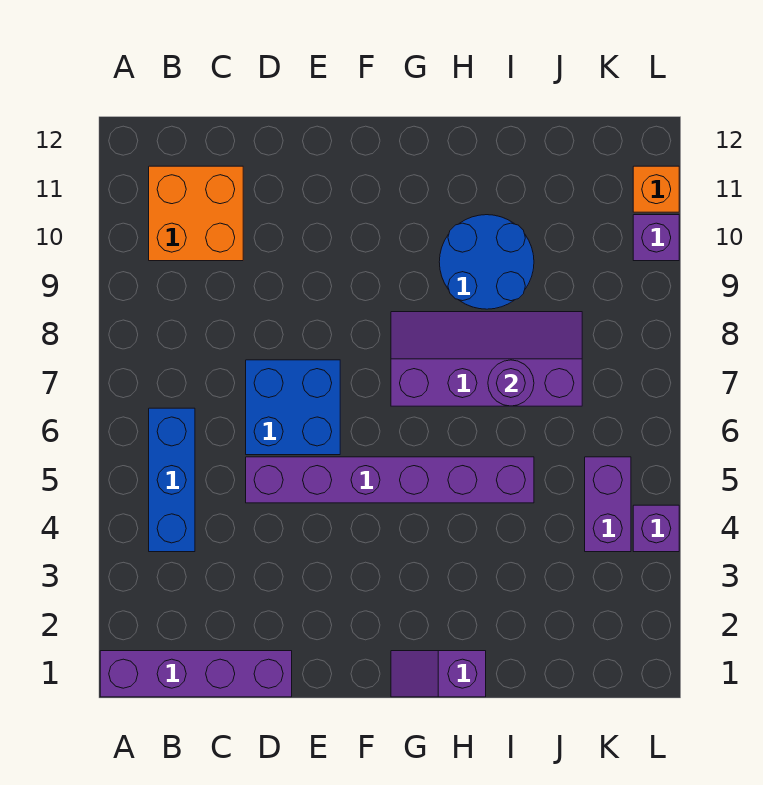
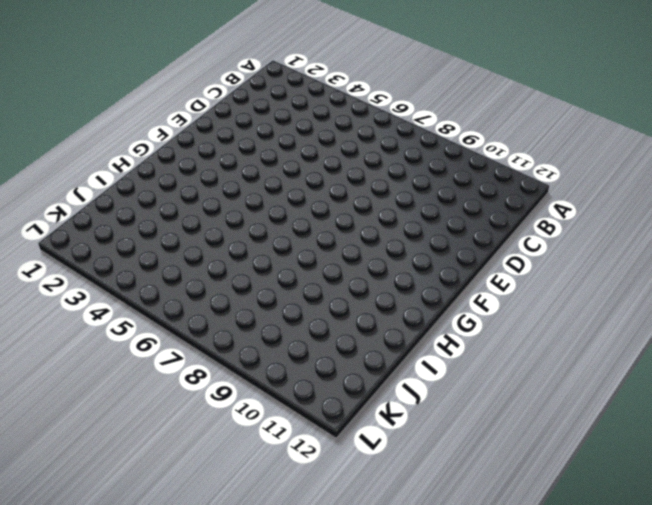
none -> purple 1x4 brick [100,651,292,697]
none -> blue 1x3 brick [149,408,195,552]
none -> orange 2x2 brick [149,166,243,261]

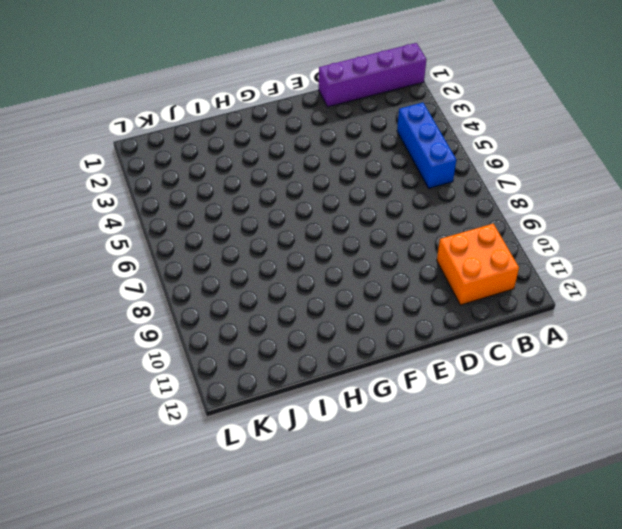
none -> purple 1x6 brick [246,457,534,503]
none -> blue 2x2 brick [246,360,340,455]
none -> purple 1x2 slope [391,651,486,697]

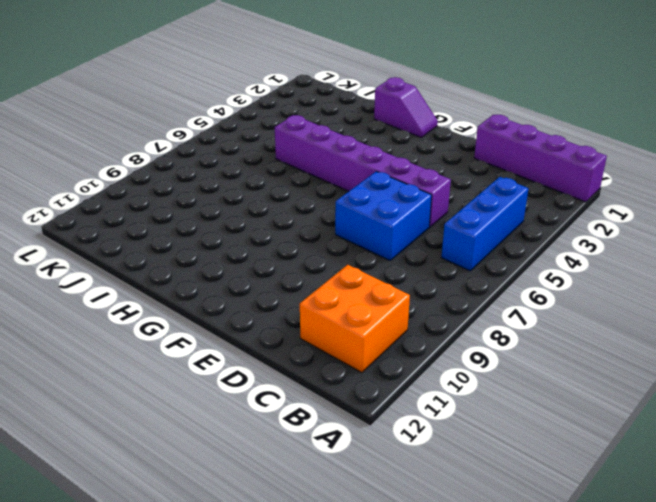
none -> purple 2x4 slope [391,312,582,406]
none -> blue 2x2 round brick [439,215,534,309]
none -> purple 1x2 brick [585,457,631,552]

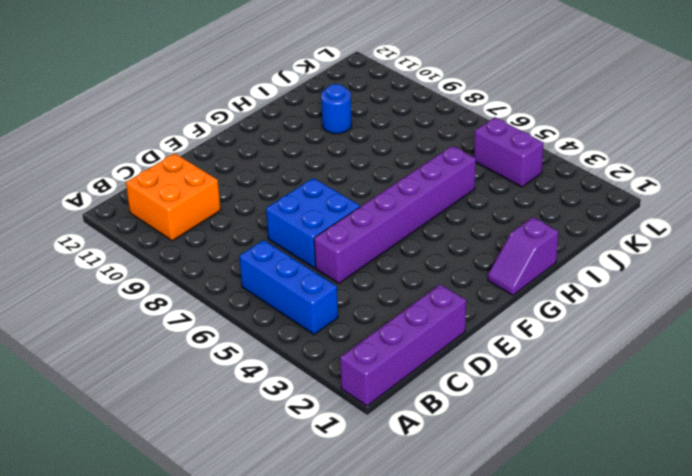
blue 1x1 round brick [321,84,352,134] -> blue 2x2 round brick [439,215,534,309]
none -> purple 2x4 slope [391,312,582,406]
none -> purple 1x1 brick [633,505,679,552]
none -> purple 1x1 brick [633,215,679,261]

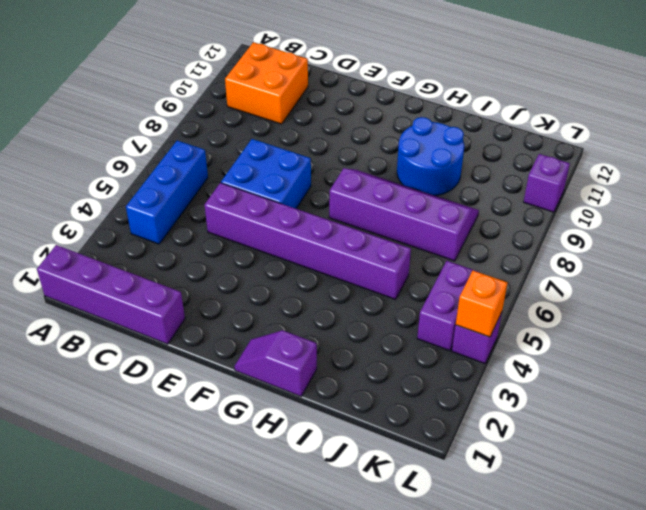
orange 1x1 brick [456,271,507,337] -> orange 1x1 brick moved to [633,166,679,212]
none -> purple 1x1 round brick [488,360,534,406]

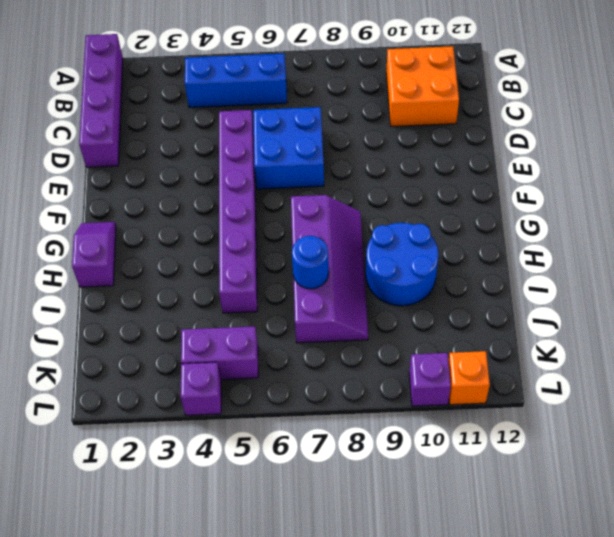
blue 1x1 round brick [292,236,329,289] -> purple 1x1 round brick [488,360,534,406]

